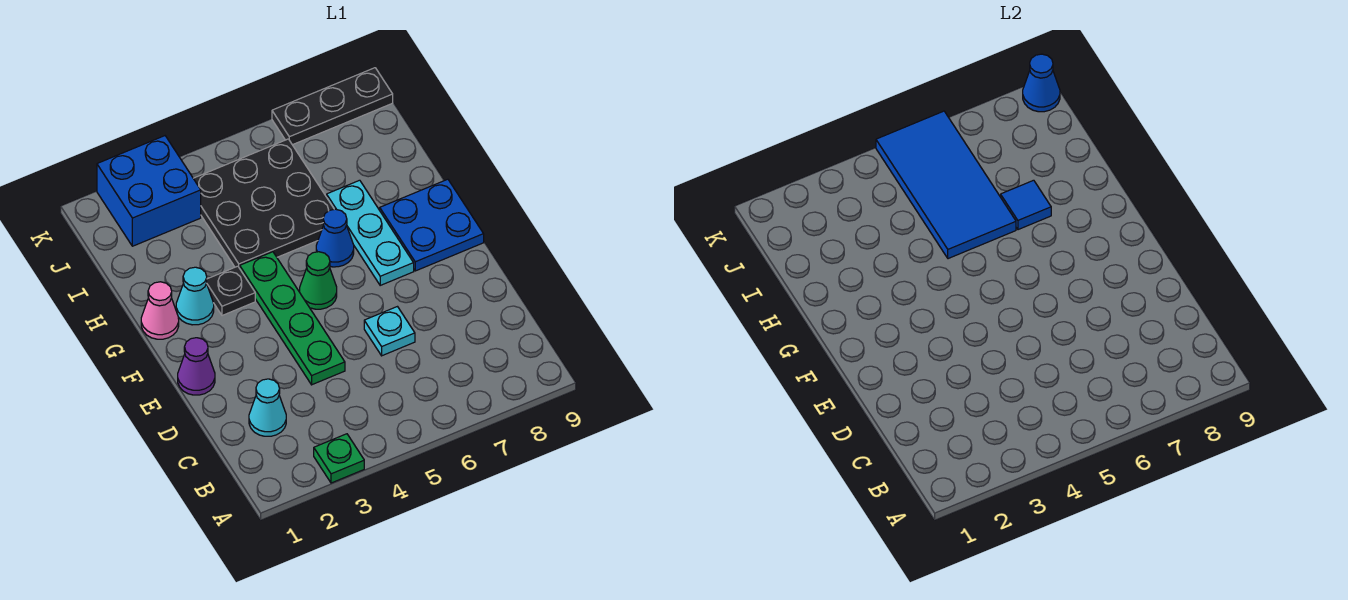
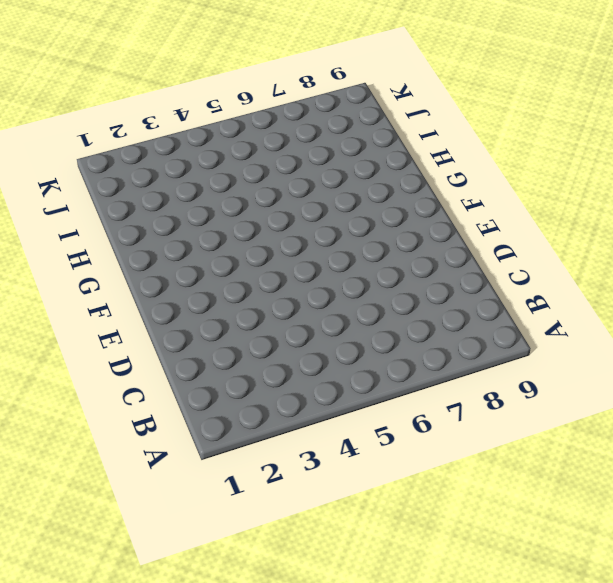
none -> green 1x1 plate [314,434,364,483]
none -> cyan 1x1 cone [249,379,286,436]
none -> green 1x4 plate [240,252,345,385]

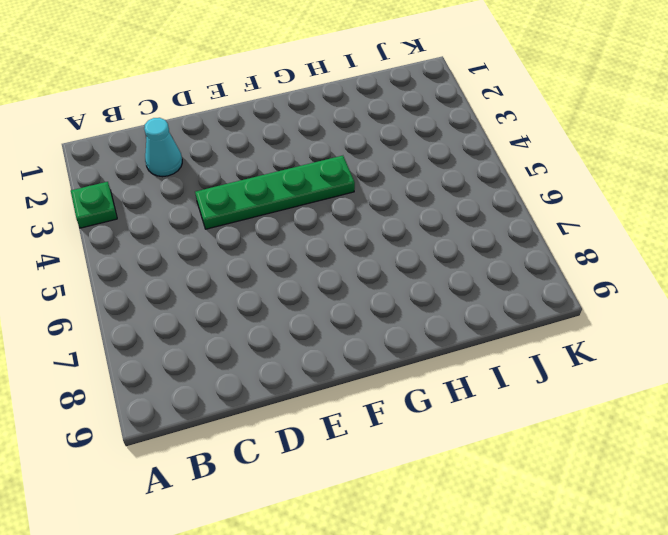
none -> cyan 1x1 plate [364,307,415,356]
none -> purple 1x1 cone [178,338,215,395]
none -> green 1x1 cone [300,252,337,309]

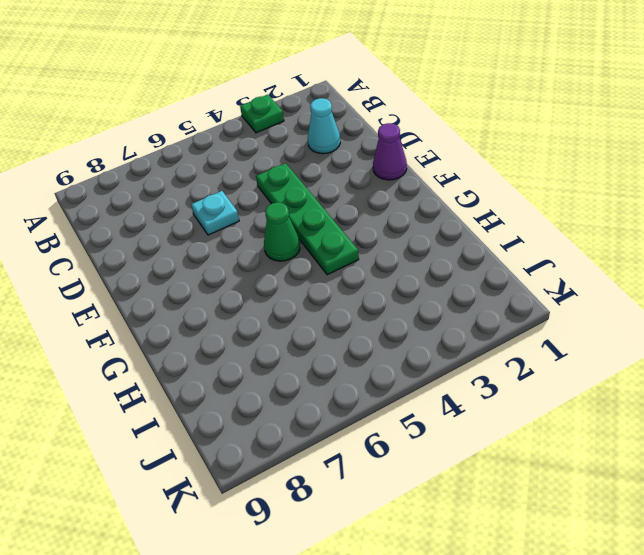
none -> cyan 1x3 plate [327,180,414,285]
none -> blue 2x2 plate [380,179,484,271]
none -> pink 1x1 cone [141,282,179,339]

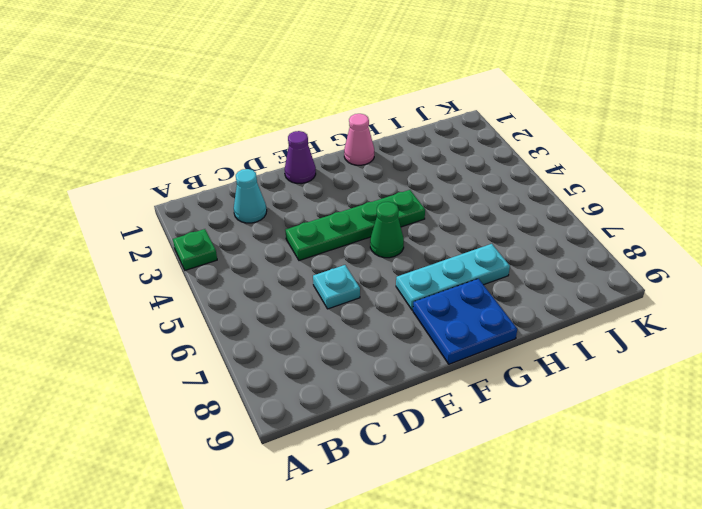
none -> cyan 1x1 cone [176,267,214,325]
none -> black 1x1 plate [206,266,255,316]
none -> blue 1x1 cone [316,209,354,267]

